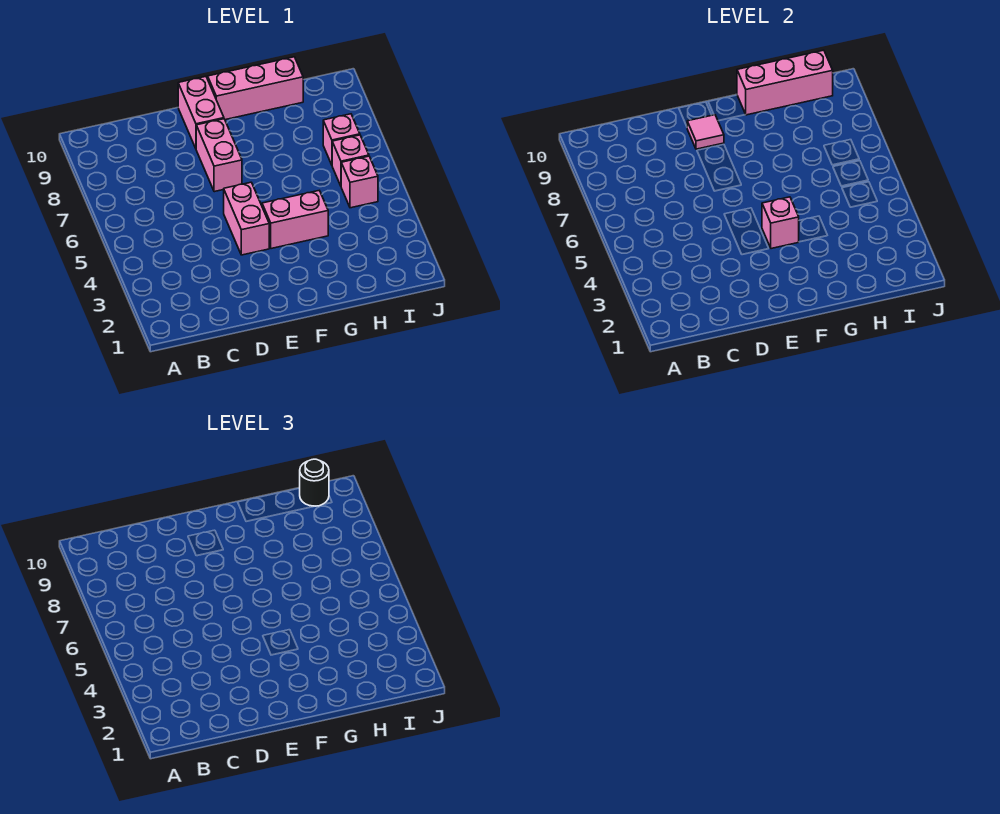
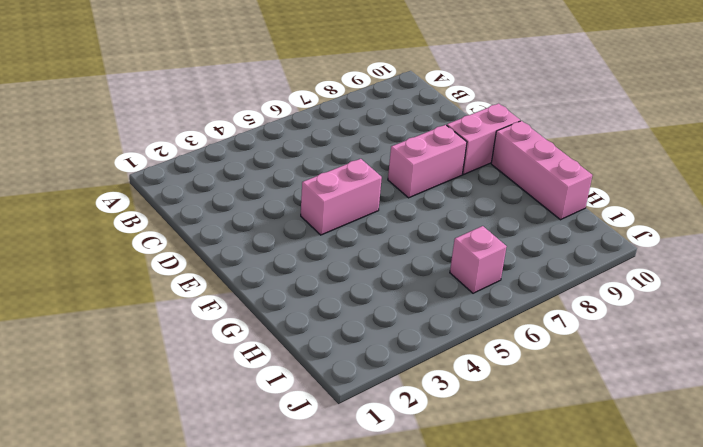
none -> pink 1x2 brick [262,191,328,249]
none -> pink 1x1 brick [341,156,378,208]
none -> pink 1x1 brick [323,114,360,165]

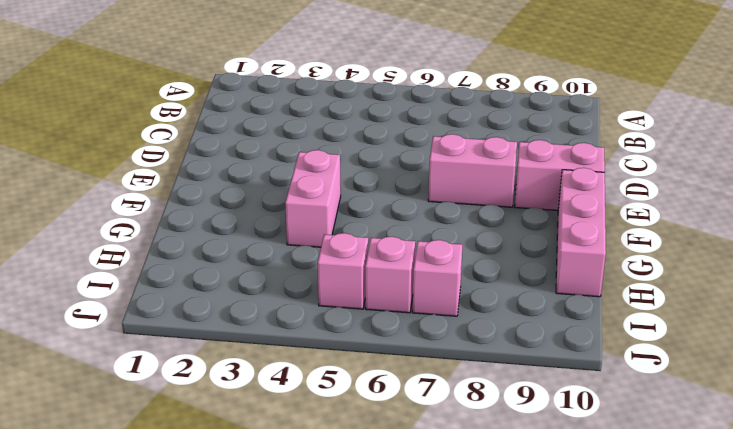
none -> pink 1x2 brick [224,182,269,255]
none -> pink 1x1 tile [687,115,724,149]
none -> pink 1x1 brick [762,197,799,249]

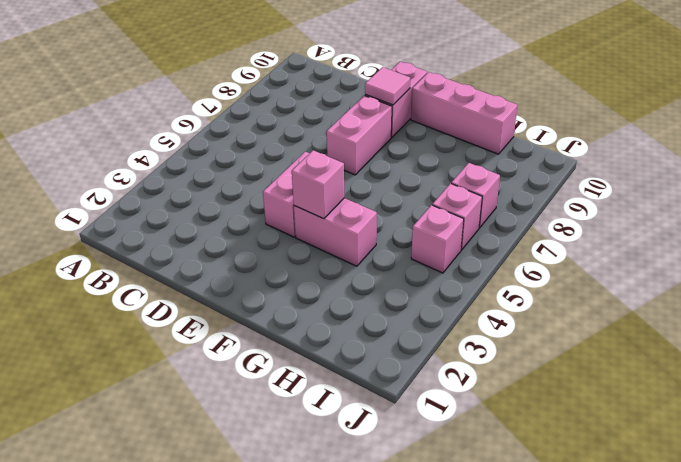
none -> pink 1x3 brick [737,50,833,115]
none -> black 1x1 round brick [300,459,329,506]

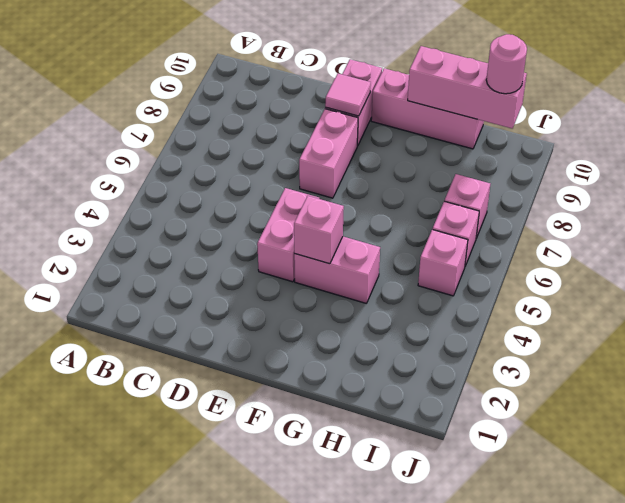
pink 1x1 round brick [486,34,527,94] -> black 1x1 round brick [300,459,329,506]

